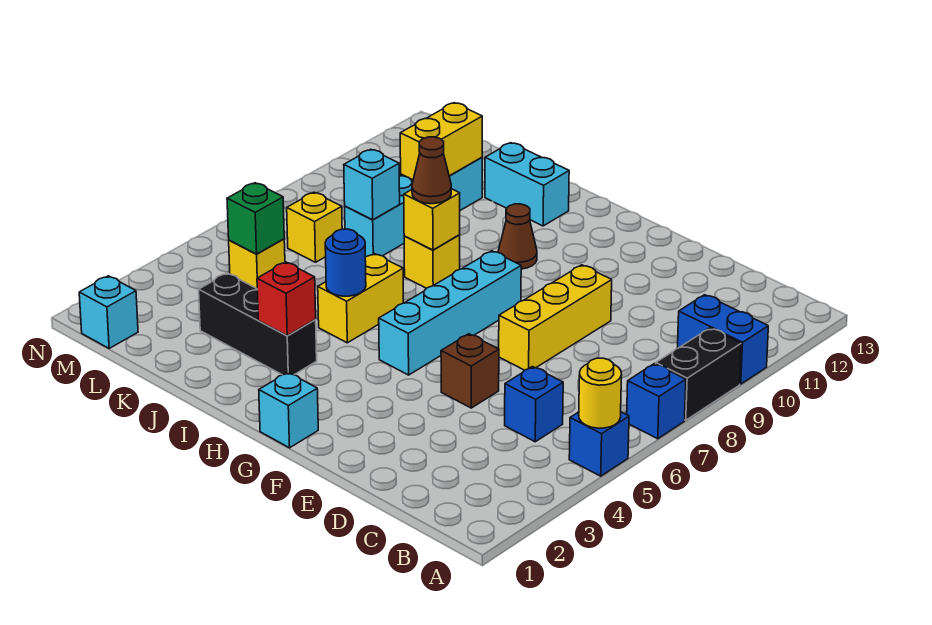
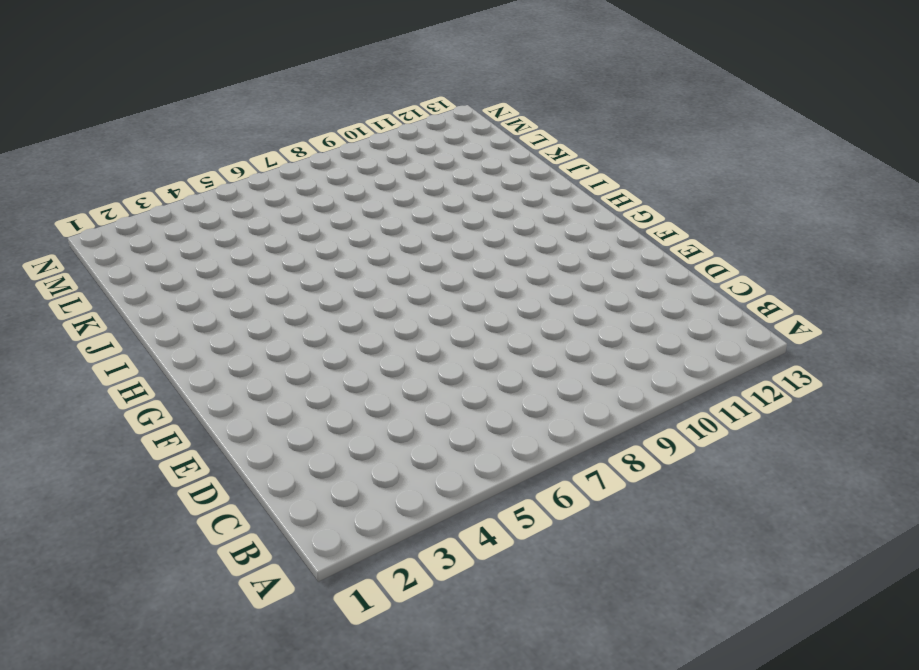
none -> blue 1x1 brick [569,412,629,476]
none -> blue 1x1 brick [627,364,686,439]
none -> black 1x2 brick [656,328,741,420]

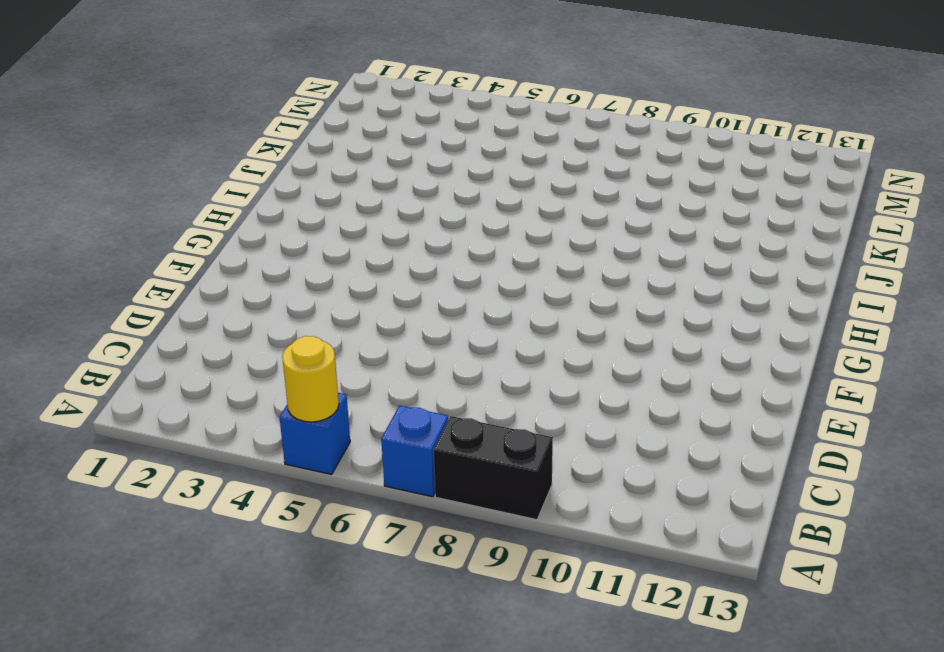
none -> blue 1x2 brick [678,295,768,384]
none -> blue 1x1 brick [505,367,563,442]
none -> brown 1x1 brick [441,334,499,408]

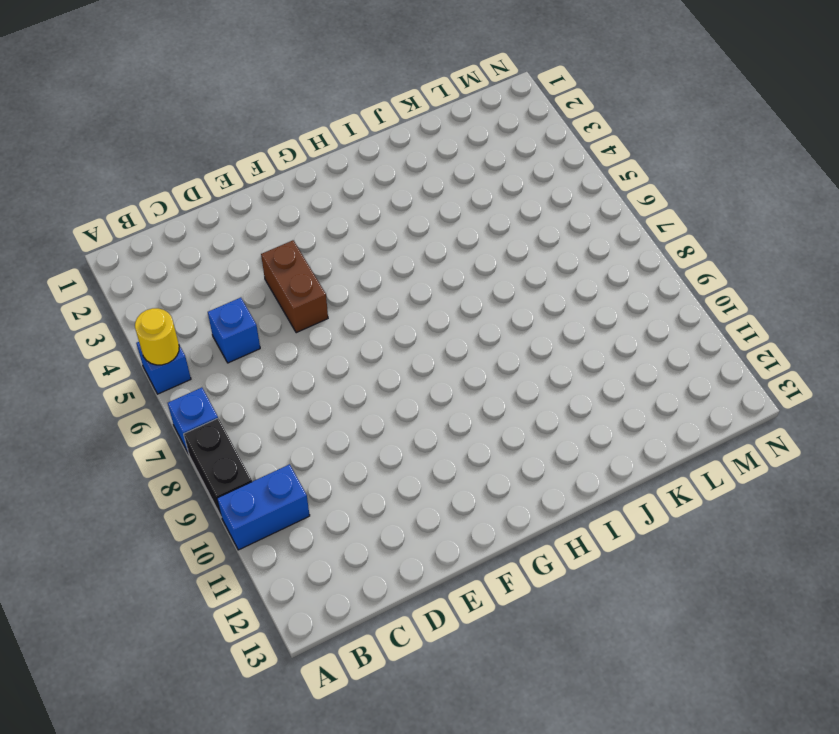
brown 1x2 brick [261,240,328,333] -> brown 1x1 brick [441,334,499,408]
none -> yellow 1x3 brick [499,265,612,370]
none -> cyan 1x1 brick [259,372,318,448]
none -> cyan 1x4 brick [379,251,521,375]

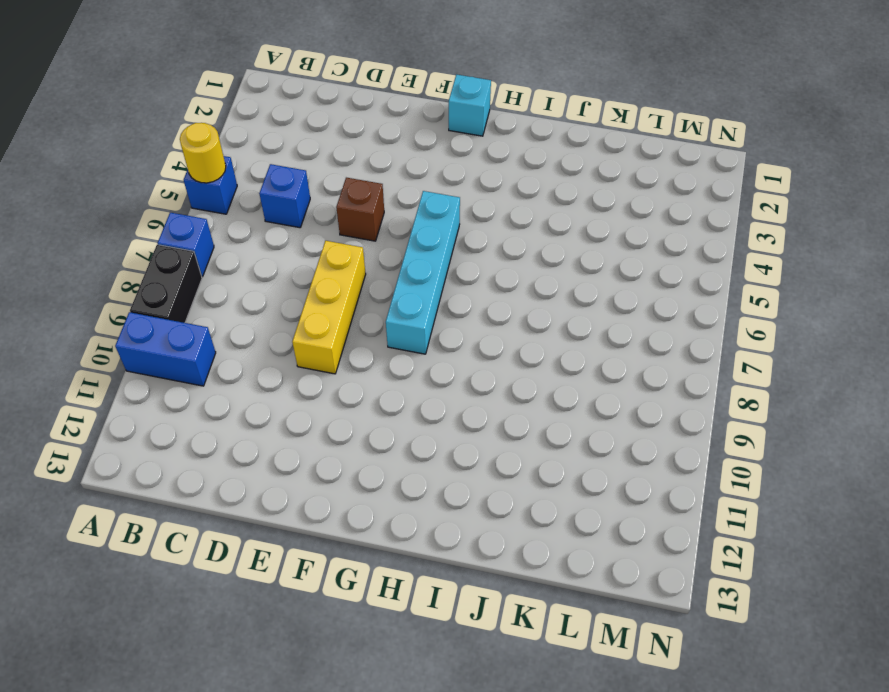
none -> brown 1x1 cone [498,204,537,269]
none -> black 1x3 brick [199,273,317,375]
none -> yellow 1x2 brick [318,254,404,343]

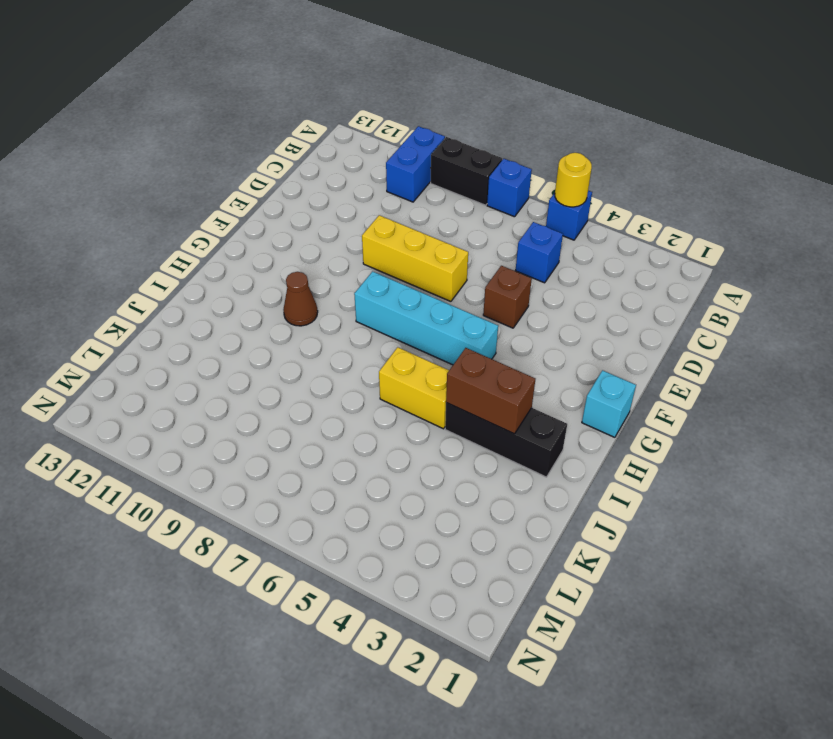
black 1x3 brick [445,403,567,477] -> black 1x3 brick turned to [199,273,317,375]
brown 1x2 brick [446,348,535,434] -> red 1x1 brick [257,262,316,336]
none -> yellow 1x1 brick [404,235,460,288]
none -> cyan 1x2 brick [485,143,569,226]
none -> cyan 1x4 brick [345,157,482,257]

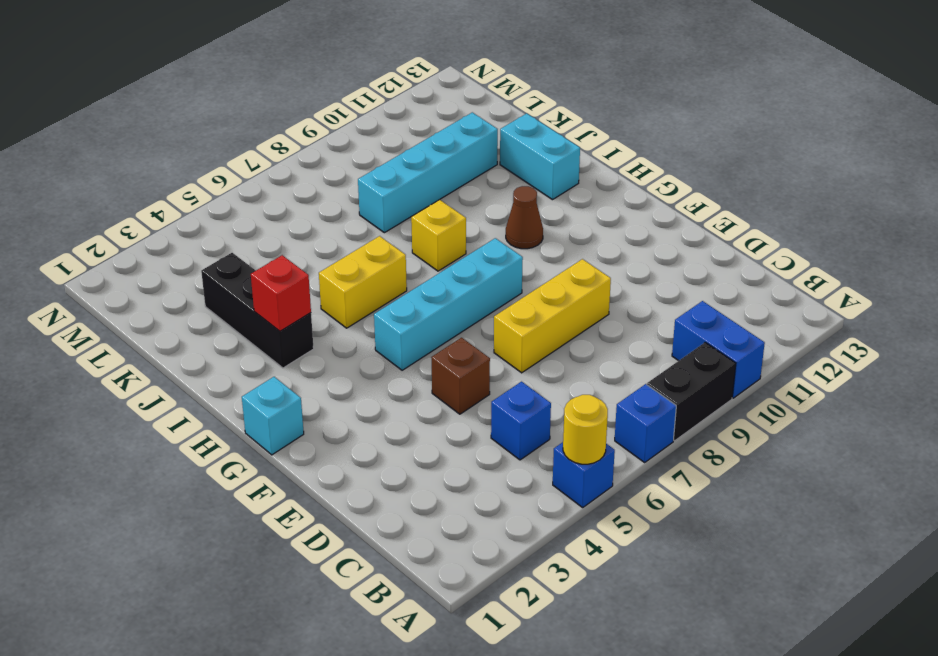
none -> yellow 1x1 brick [229,239,285,289]
none -> yellow 1x1 brick [287,192,342,262]
none -> cyan 1x1 brick [79,276,138,348]

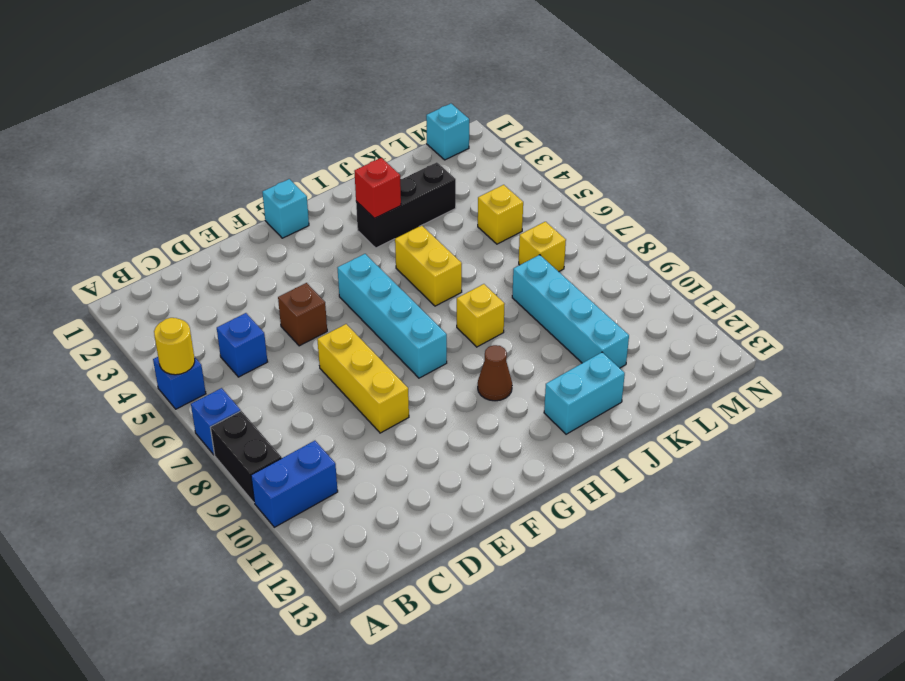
none -> blue 1x1 round brick [325,229,366,296]
none -> yellow 1x1 brick [404,189,460,250]
none -> cyan 1x1 brick [344,149,400,220]

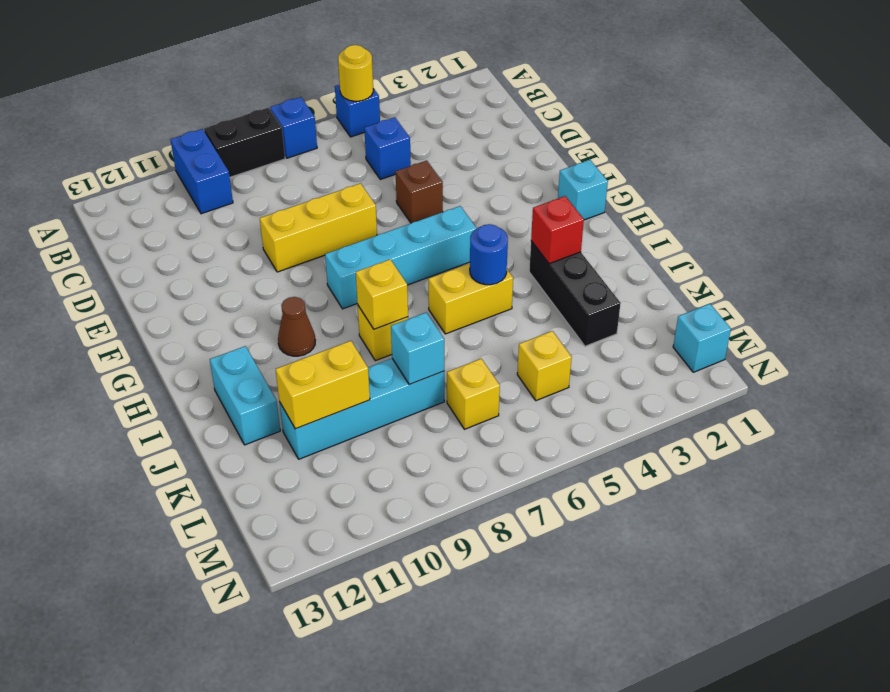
none -> green 1x1 brick [227,183,284,254]
none -> brown 1x1 cone [412,137,451,204]

